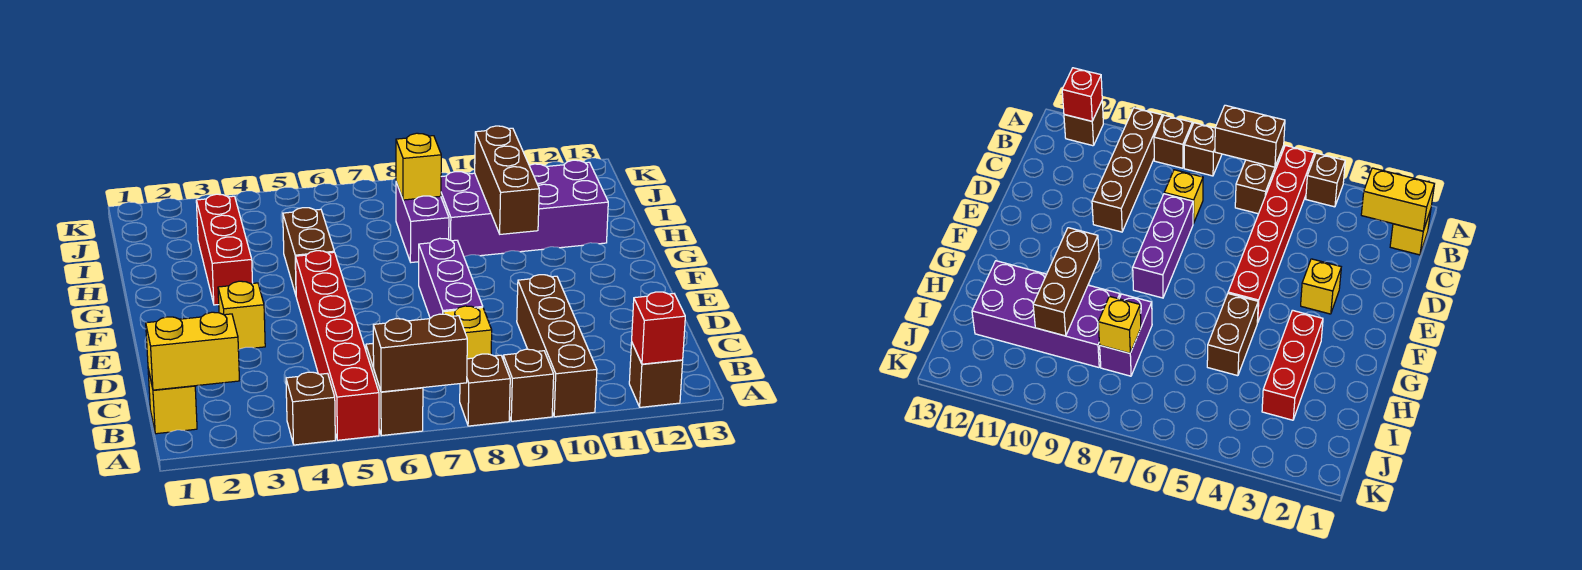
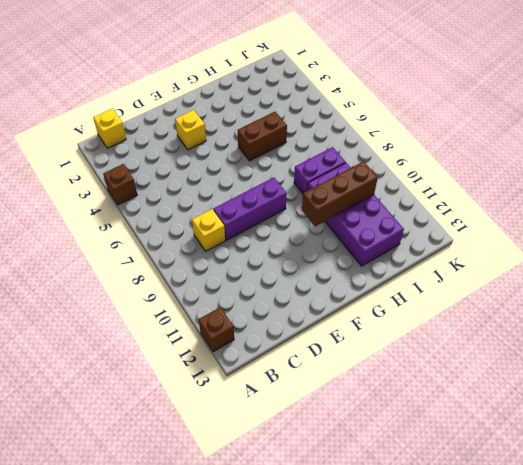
none -> red 1x6 brick [296,251,379,440]
none -> brown 1x2 brick [366,344,423,436]
none -> brown 1x1 brick [460,354,510,426]

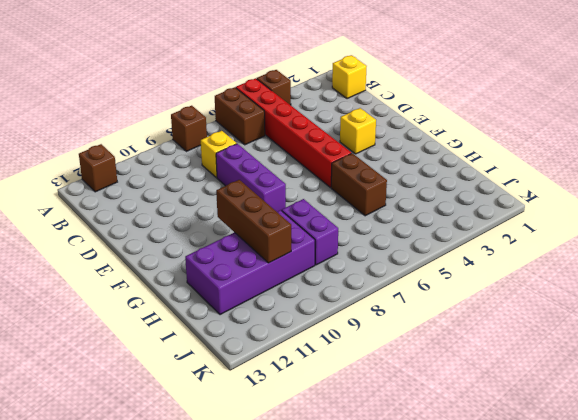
none -> brown 1x1 brick [503,349,554,421]
none -> brown 1x4 brick [517,275,597,417]
none -> red 1x3 brick [196,194,253,305]

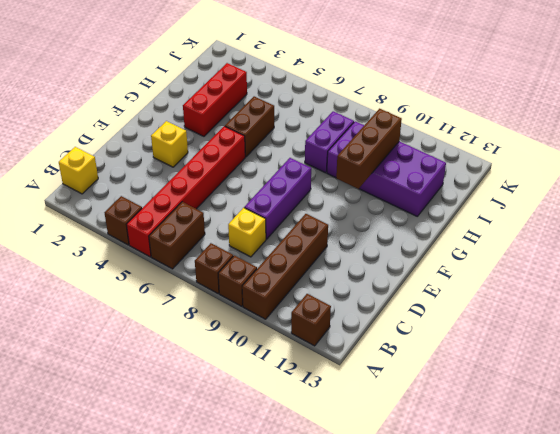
none -> brown 1x2 brick [373,314,467,392]
none -> red 1x1 brick [632,292,685,364]
none -> yellow 1x2 brick [146,312,239,390]

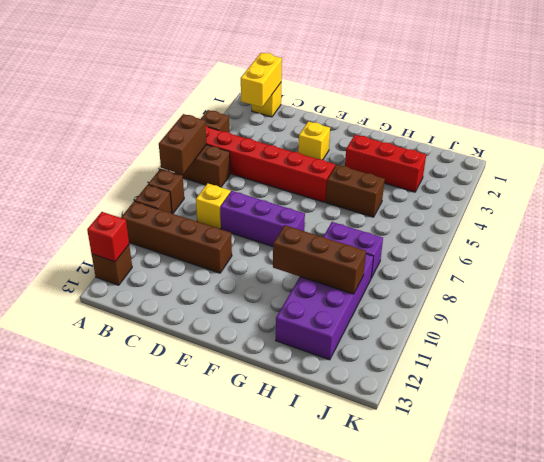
none -> yellow 1x1 brick [396,133,441,200]

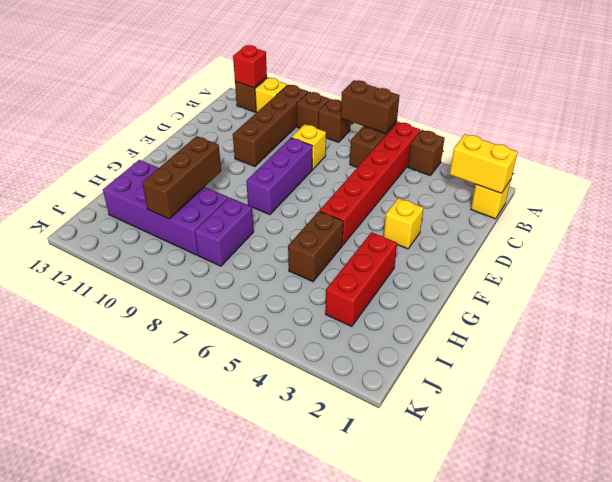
yellow 1x1 brick [255,78,287,113] -> yellow 1x1 brick moved to [396,133,441,200]

